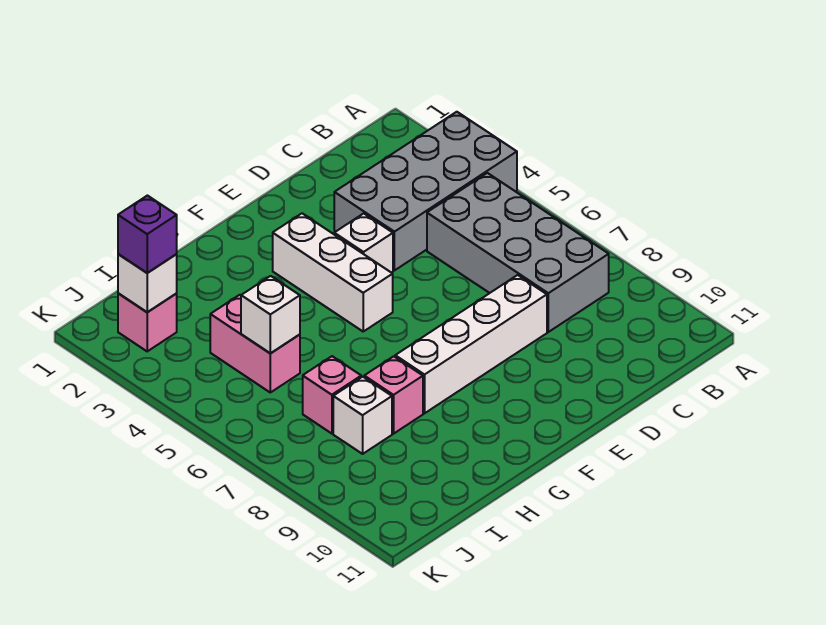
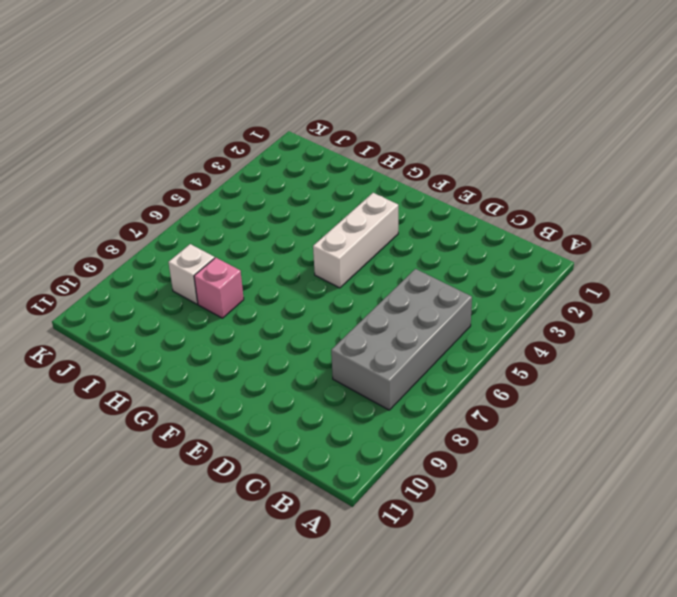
none -> grey 2x4 brick [334,112,517,270]
none -> white 1x4 brick [395,275,547,413]
none -> white 1x1 brick [334,213,393,273]

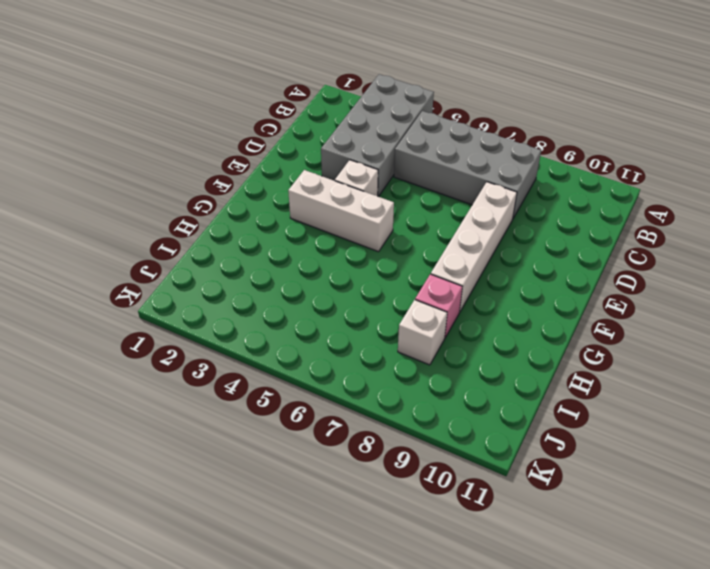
none -> pink 1x2 brick [210,295,300,392]
none -> pink 1x1 brick [303,356,361,434]
none -> pink 1x1 brick [118,293,177,351]

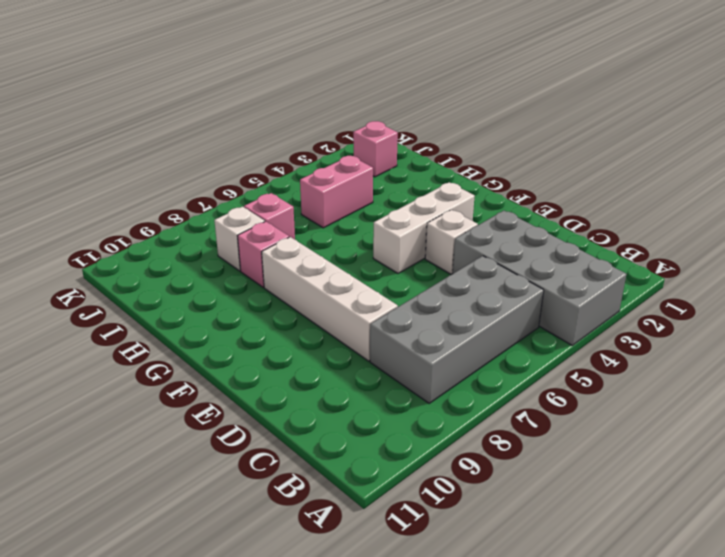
none -> white 1x1 brick [241,276,300,353]
none -> white 1x1 brick [118,254,177,312]
none -> purple 1x1 brick [118,196,177,273]

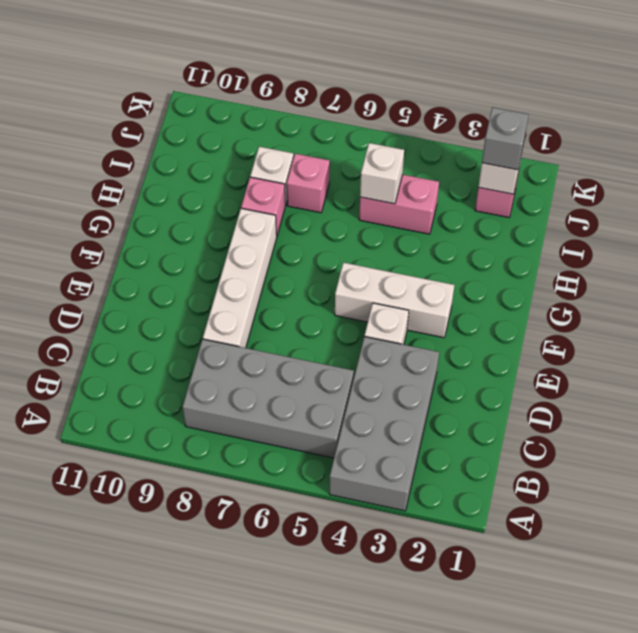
grey 1x1 brick [482,107,529,170] -> purple 1x1 brick [118,196,177,273]

